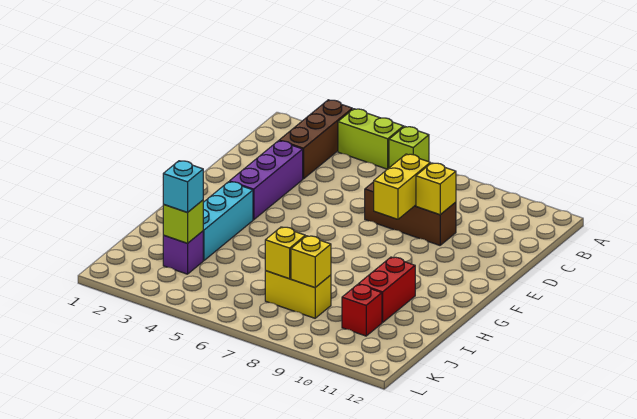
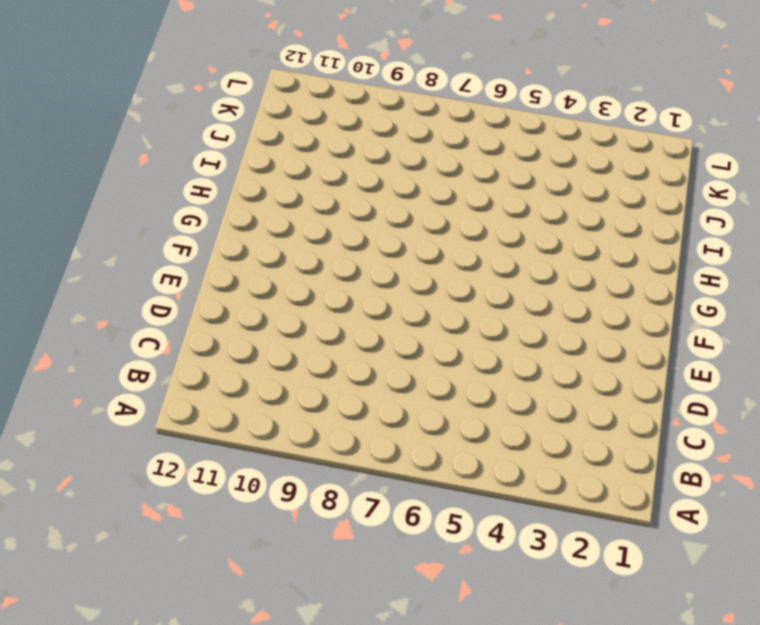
none -> brown 1x3 brick [279,100,352,179]
none -> lime 1x2 brick [338,109,404,169]
none -> lime 1x1 brick [389,127,429,168]

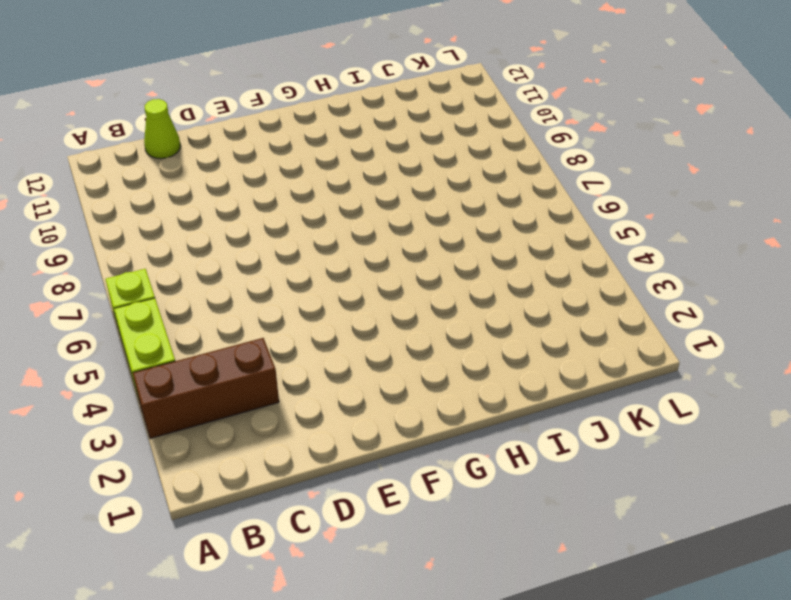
lime 1x1 cone [144,99,181,159] -> none
none -> purple 1x3 brick [230,141,303,220]
none -> brown 1x3 brick [365,182,456,245]
none -> cyan 1x3 brick [203,182,253,260]

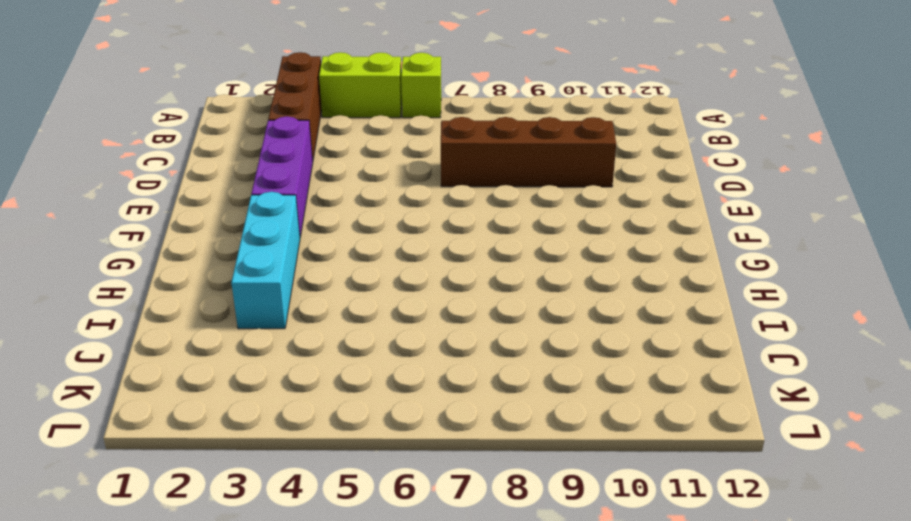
brown 1x4 brick [441,117,616,187] -> brown 1x3 brick [365,182,456,245]
none -> red 1x2 brick [359,257,415,322]
none -> purple 1x1 brick [163,231,203,274]
none -> yellow 1x2 brick [265,271,331,318]

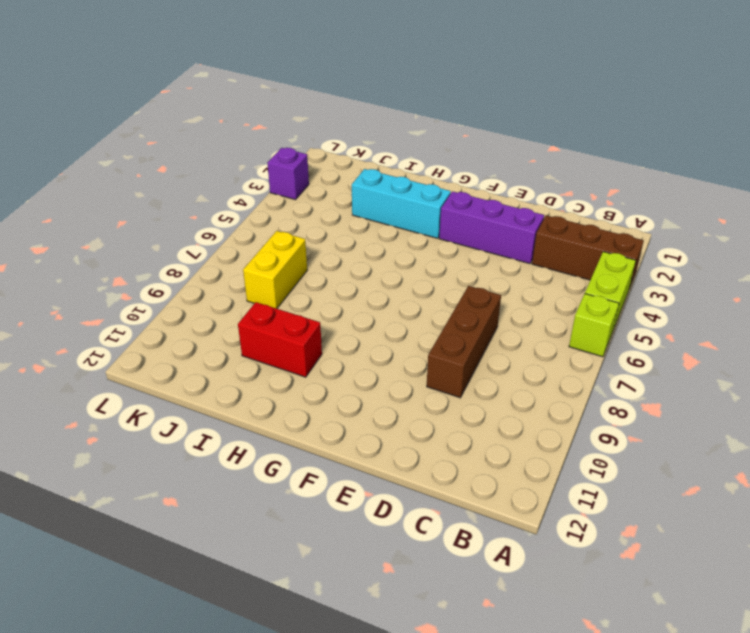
purple 1x1 brick [268,148,309,200] -> purple 1x1 brick moved to [163,231,203,274]
none -> red 1x1 brick [342,284,382,336]
none -> yellow 1x2 brick [374,154,430,219]
none -> yellow 1x1 brick [416,163,456,215]

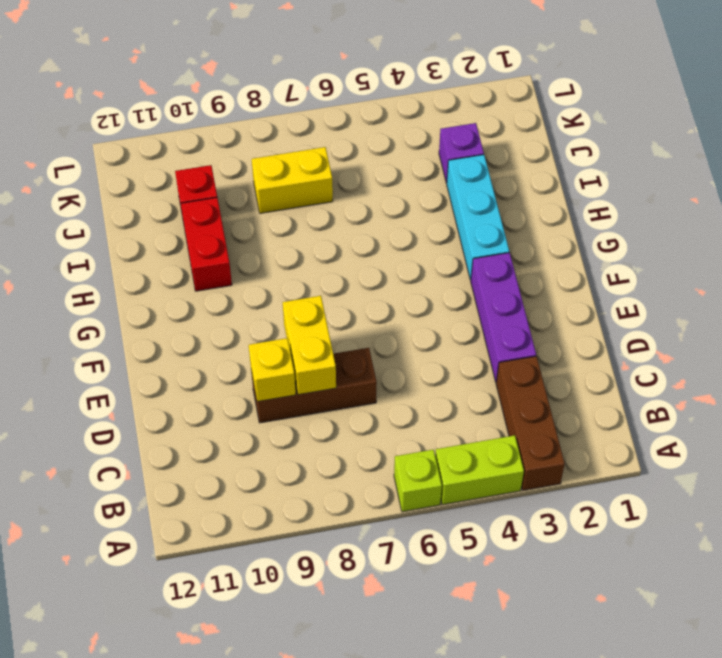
none -> lime 1x1 brick [163,200,203,243]
none -> yellow 1x1 brick [265,227,305,279]
none -> yellow 1x1 brick [291,236,331,288]

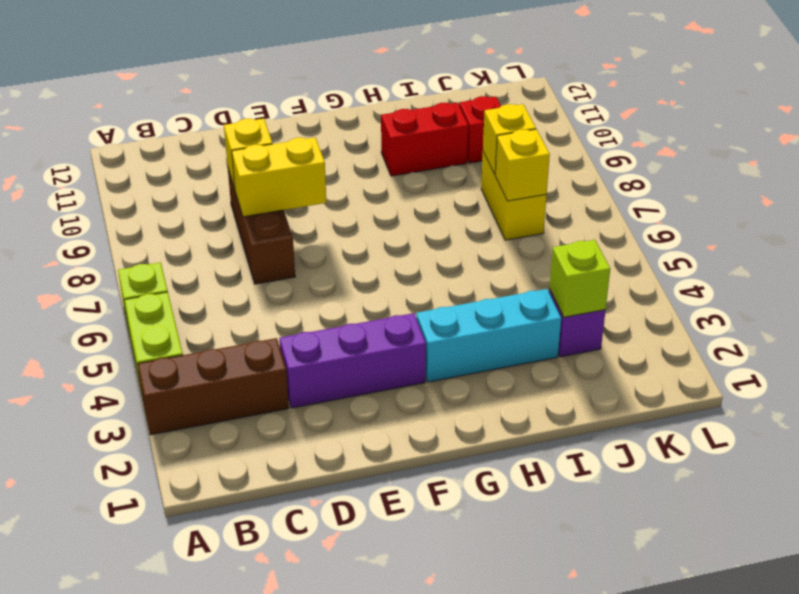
none -> cyan 1x1 brick [163,161,203,213]

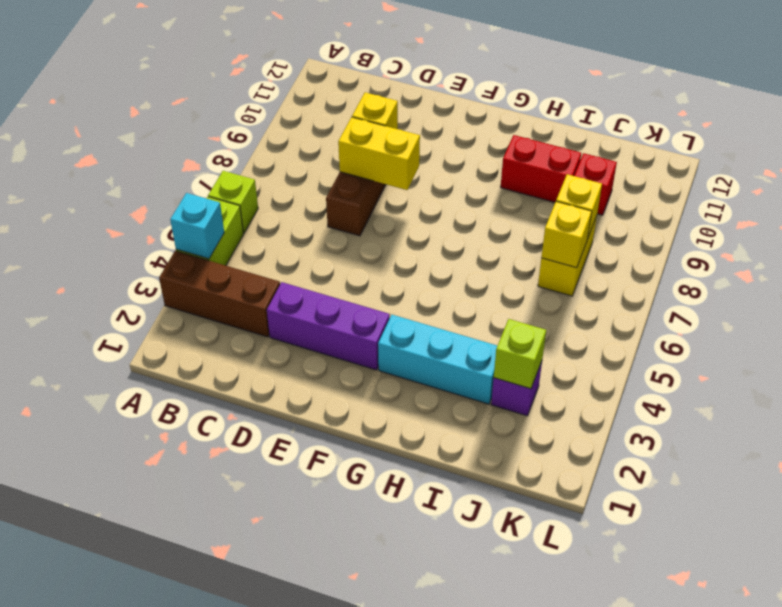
cyan 1x1 brick [170,193,224,259] -> cyan 1x1 brick moved to [163,161,203,213]

